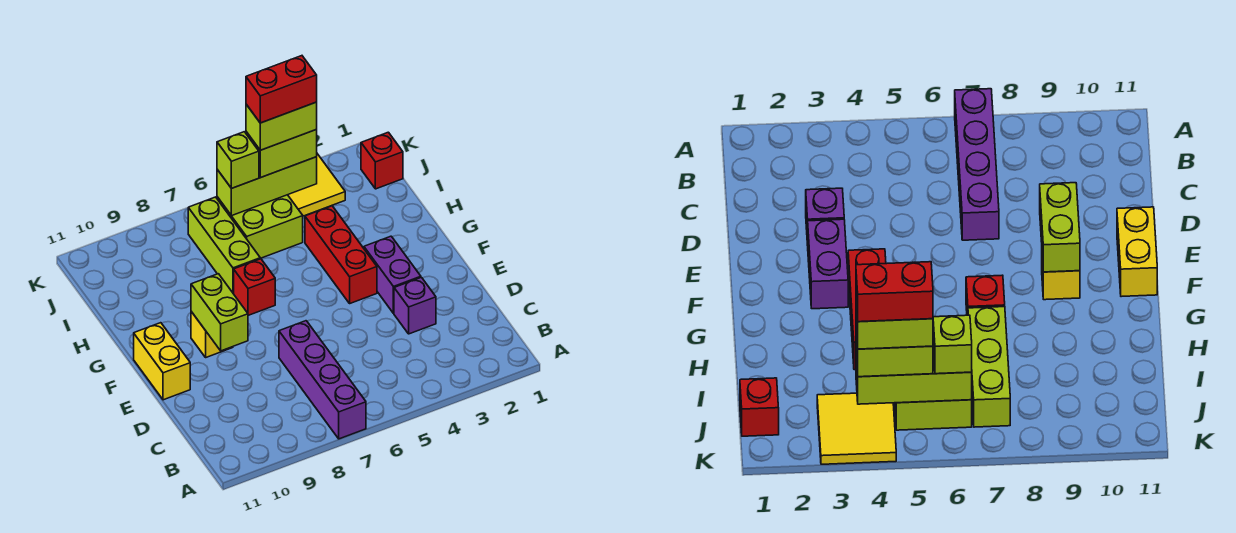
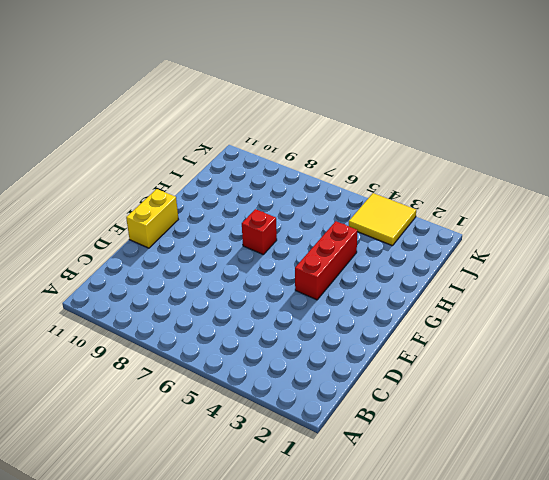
none -> purple 1x4 brick [279,321,366,439]
none -> purple 1x1 brick [394,277,436,334]
none -> purple 1x2 brick [364,236,421,313]

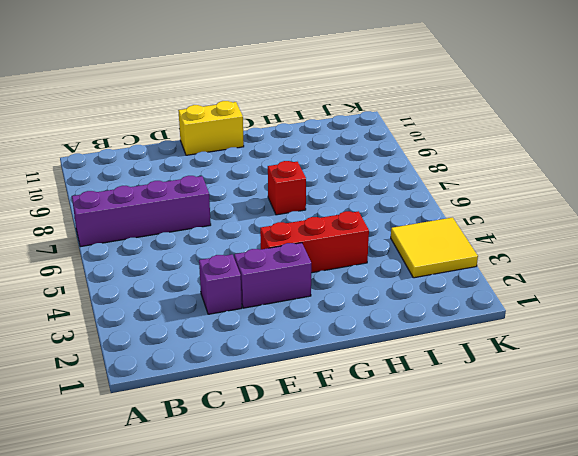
none -> yellow 1x1 brick [191,312,233,357]
none -> lime 1x3 brick [188,197,260,294]
none -> lime 2x2 brick [217,195,303,258]

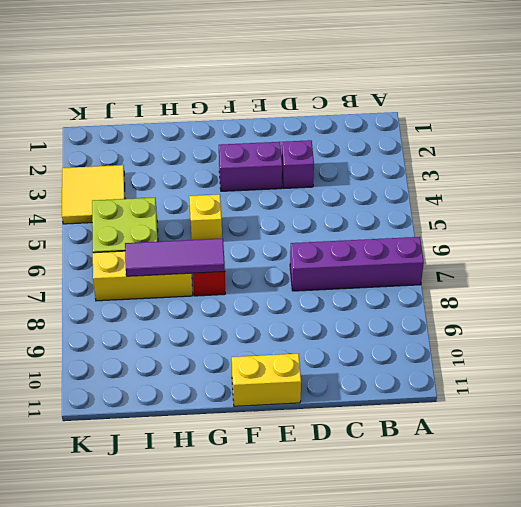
yellow 1x1 brick [189,194,222,240] -> yellow 1x1 brick moved to [191,312,233,357]
purple 1x3 tile [125,238,225,276] -> none
yellow 1x3 brick [93,251,193,301] -> lime 1x3 brick [188,197,260,294]
none -> red 1x3 brick [305,206,377,303]
none -> red 1x1 brick [361,132,403,189]
none -> lime 1x2 brick [191,274,248,351]

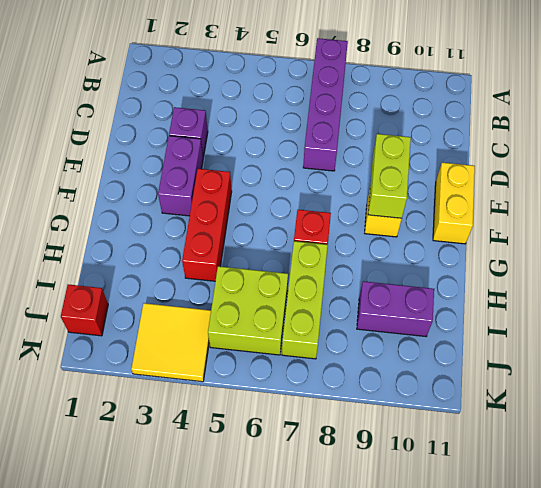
purple 1x2 brick [357,281,434,337] -> none
none -> lime 1x3 brick [217,157,317,216]
none -> lime 1x2 brick [246,130,317,178]
none -> lime 1x1 brick [217,132,259,188]

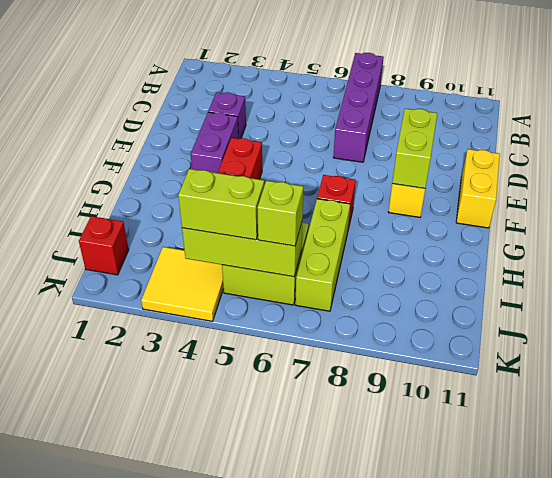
none -> lime 1x2 brick [246,102,317,150]
none -> red 1x2 brick [246,56,317,123]

